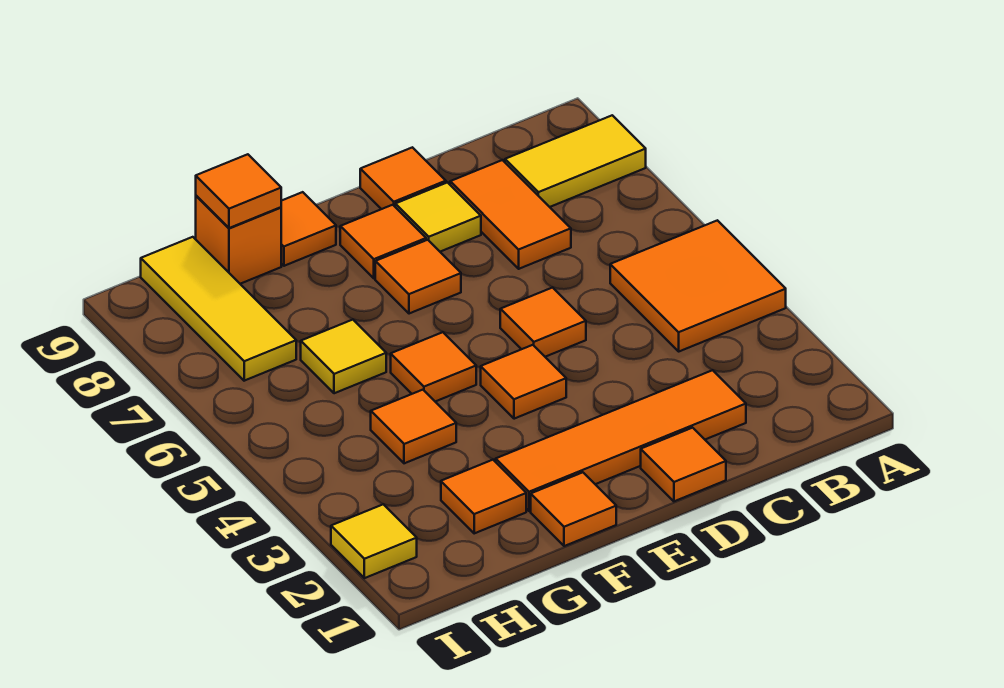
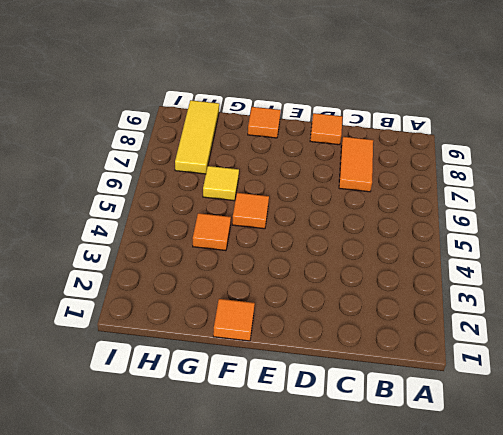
none -> orange 2x2 tile [610,220,786,351]
none -> yellow 1x2 tile [505,115,646,207]
none -> orange 1x4 tile [496,370,746,511]

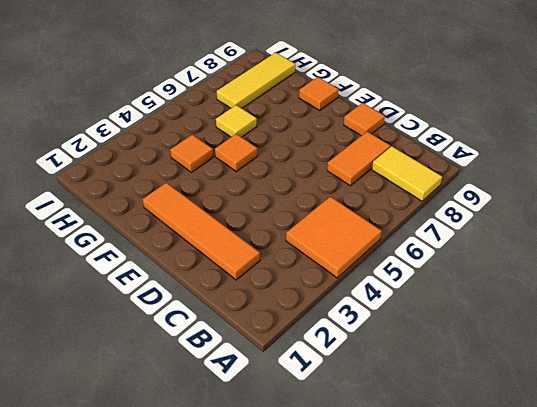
none -> orange 1x1 tile [641,428,726,501]
none -> orange 1x1 tile [500,288,586,357]
none -> yellow 1x1 tile [395,183,481,252]

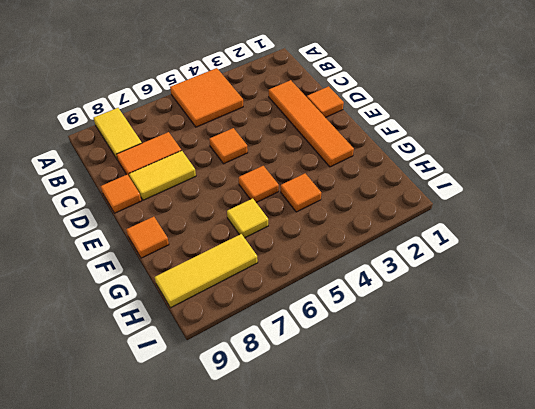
yellow 1x2 tile [129,151,196,200] -> yellow 1x1 tile [395,183,481,252]
none -> orange 1x1 tile [481,345,566,419]
none -> orange 1x1 tile [375,240,461,314]
none -> orange 1x1 tile [340,205,426,278]

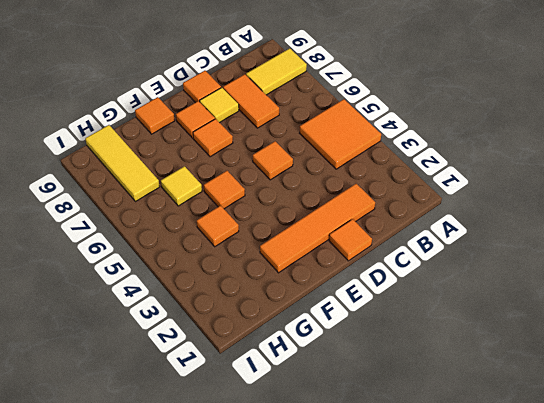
none -> orange 1x1 tile [481,345,566,419]
none -> orange 1x1 tile [531,472,616,546]
none -> orange 1x1 tile [441,460,526,533]

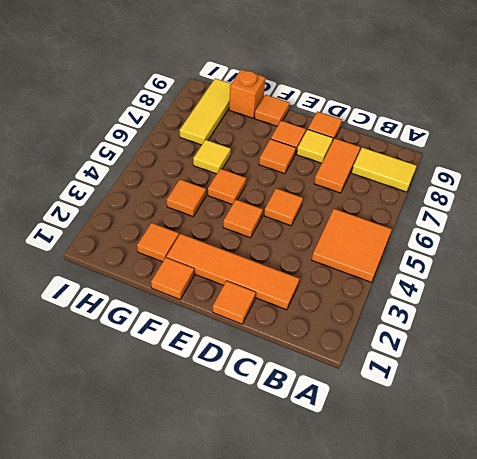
none -> yellow 1x1 tile [331,504,417,578]
none -> orange 1x1 tile [196,154,281,228]

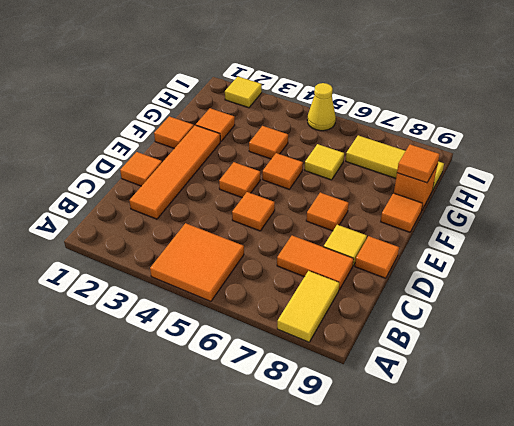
yellow 1x1 cone [307,83,336,131] -> none
none -> orange 1x1 tile [340,205,426,278]

